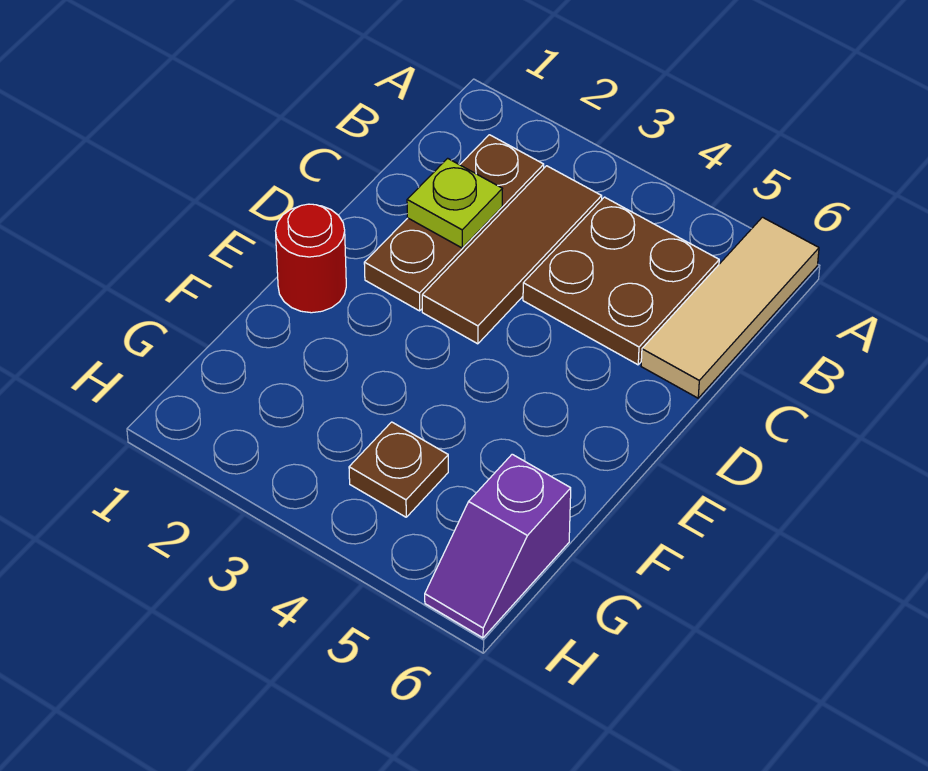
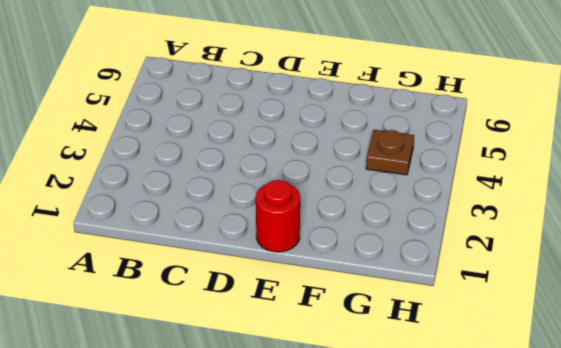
none -> tan 1x3 tile [641,217,819,398]
none -> brown 1x3 plate [364,135,544,311]

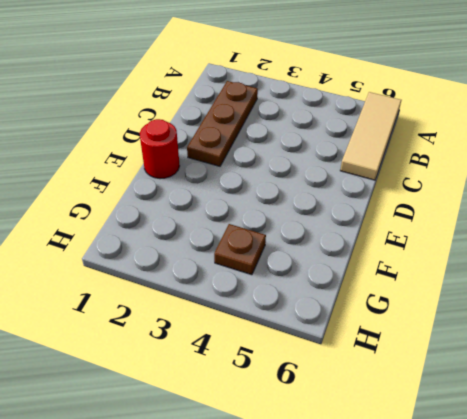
none -> brown 1x3 tile [422,166,602,344]
none -> brown 2x2 plate [523,197,719,365]

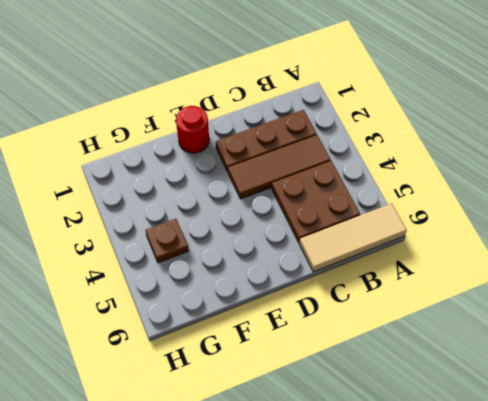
none -> purple 1x2 slope [425,454,571,638]
none -> lime 1x1 plate [407,158,502,248]

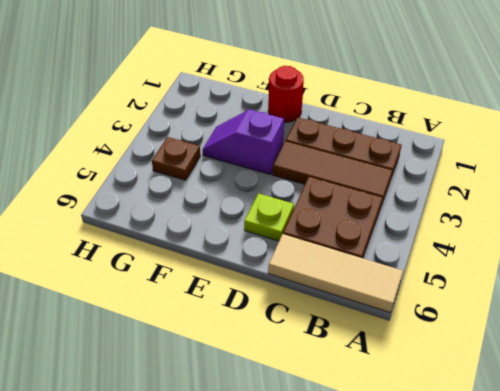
lime 1x1 plate [244,193,294,241] -> lime 1x1 plate moved to [407,158,502,248]
purple 1x2 slope [202,109,284,174] -> purple 1x2 slope moved to [425,454,571,638]

